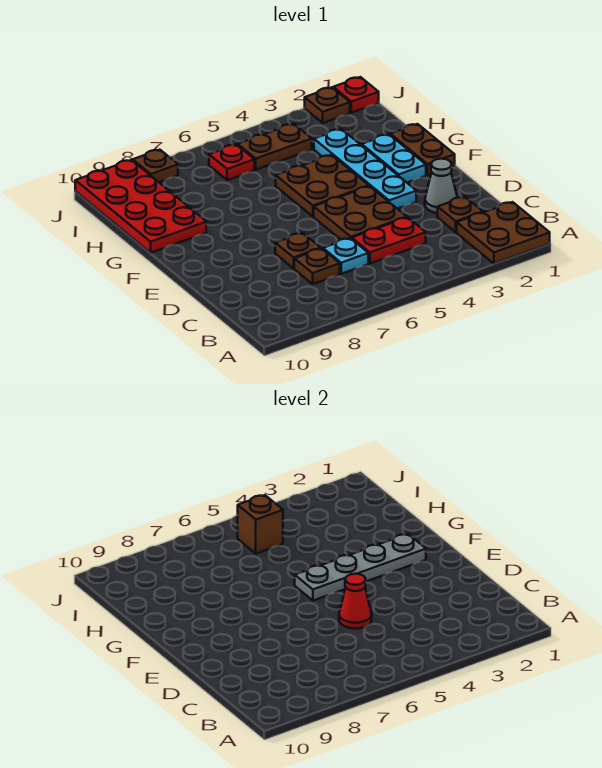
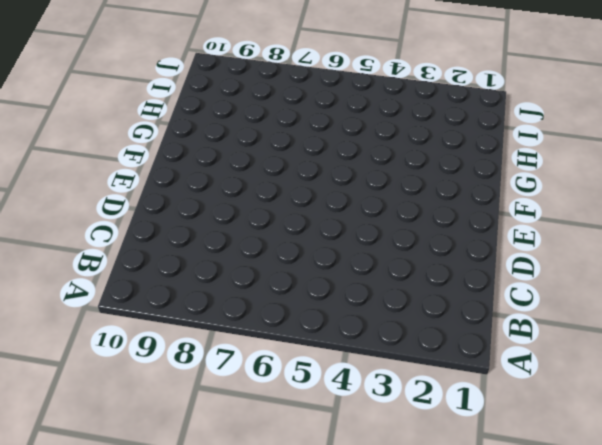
none -> brown 2x2 plate [457,202,550,264]
none -> brown 1x1 plate [438,197,483,232]
none -> red 1x2 plate [352,217,426,263]

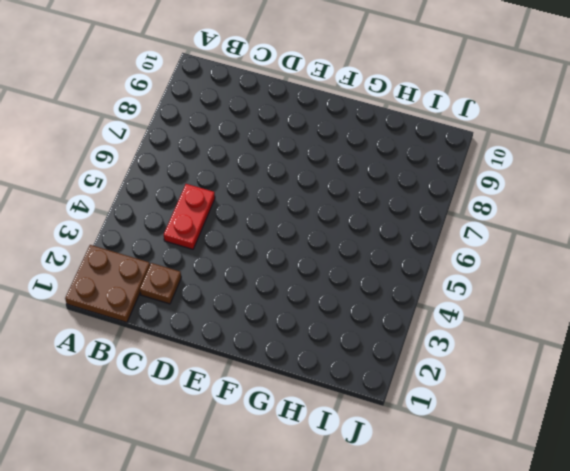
none -> cyan 1x1 plate [323,238,368,274]
none -> brown 1x1 plate [294,249,340,284]
none -> grey 1x1 cone [425,159,457,213]

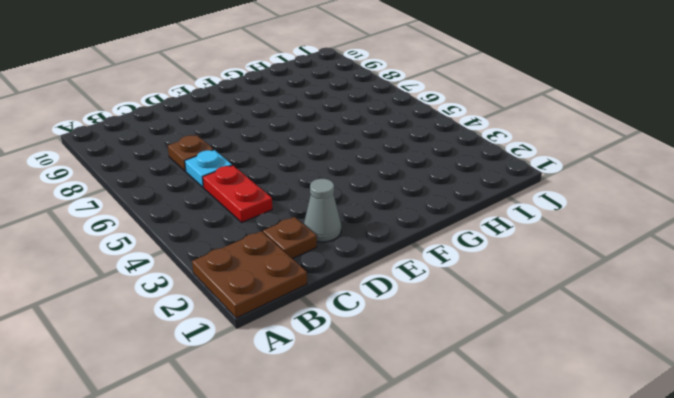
none -> brown 2x2 plate [314,186,407,240]
none -> brown 1x1 plate [275,233,321,268]
none -> cyan 1x4 plate [314,129,416,209]

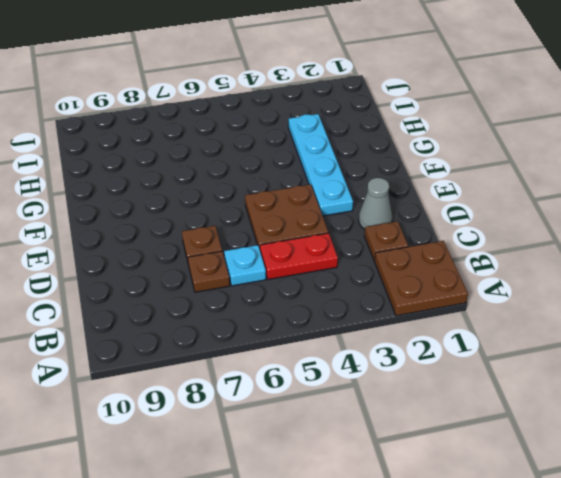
none -> brown 1x2 plate [390,124,455,175]
none -> cyan 1x2 plate [362,134,426,183]
none -> brown 2x2 plate [276,155,369,217]

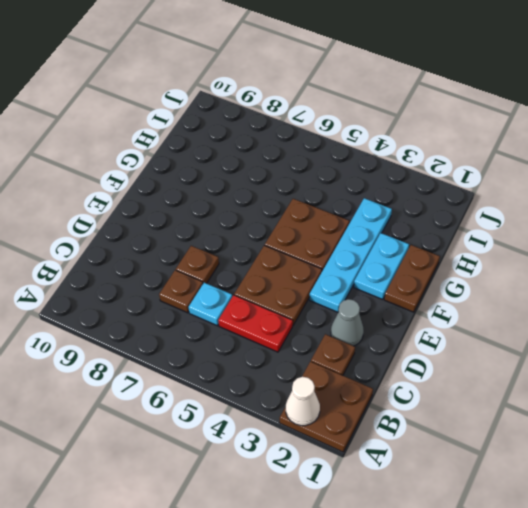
white 1x1 cone [286,377,320,426] -> none
none -> red 2x4 plate [75,160,206,253]
none -> brown 1x2 plate [238,124,312,170]
none -> red 1x1 plate [209,144,254,180]

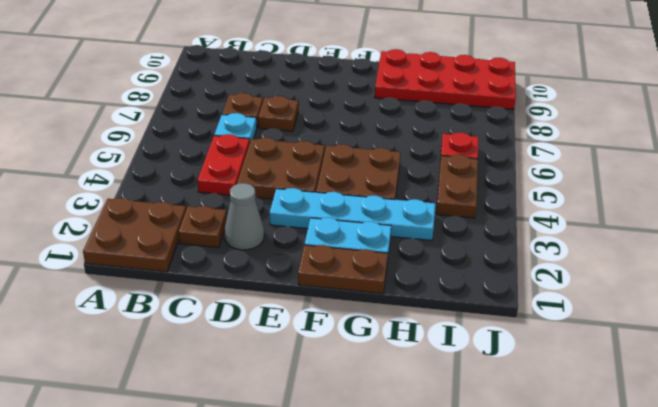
none -> red 1x1 plate [333,77,379,113]
none -> brown 1x1 plate [305,87,350,123]
none -> brown 1x1 plate [133,150,178,182]

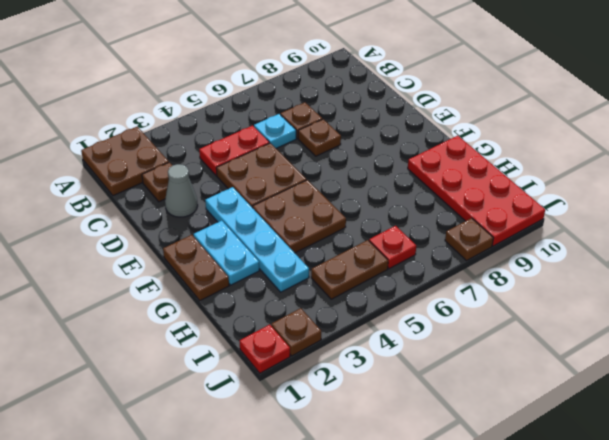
none -> red 1x1 cone [339,574,372,629]
none -> grey 1x4 plate [295,534,426,601]
none -> brown 1x1 brick [238,495,283,554]

